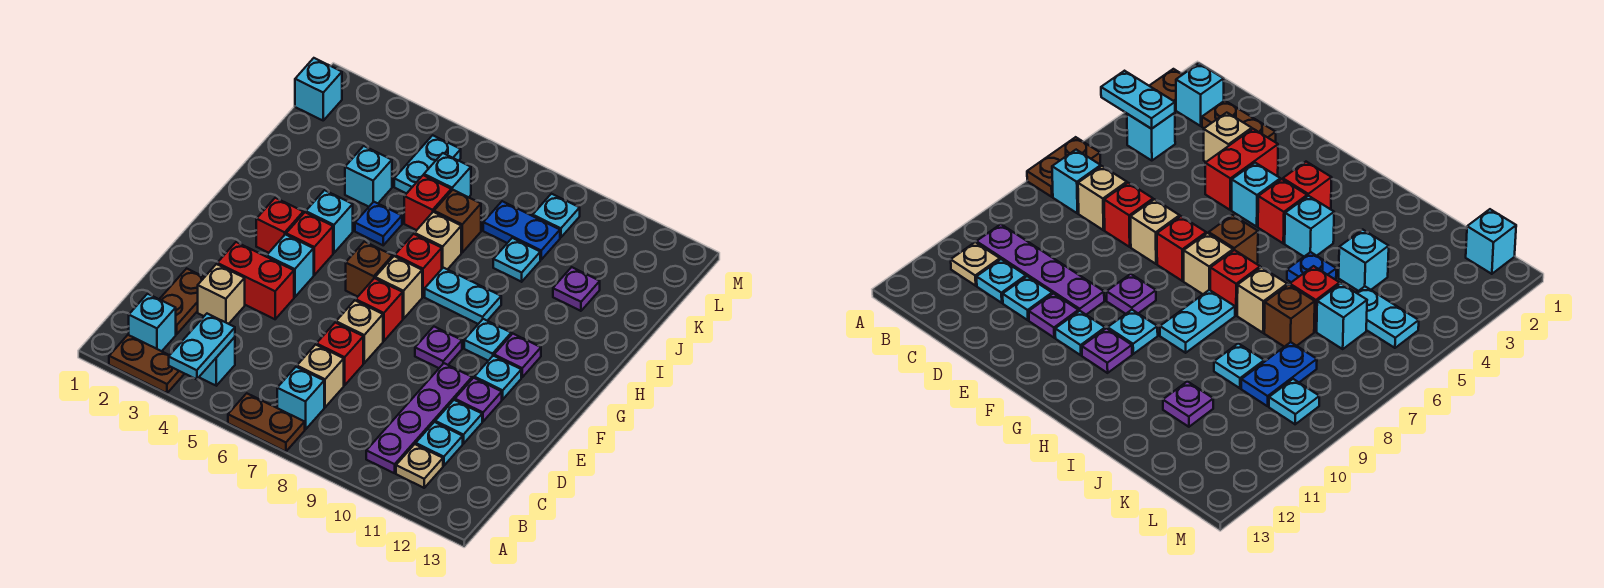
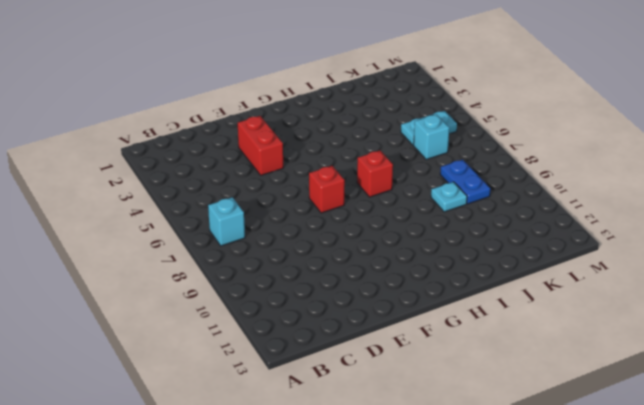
none -> brown 1x2 plate [109,335,184,393]
none -> brown 1x2 plate [228,393,305,452]
none -> cyan 1x1 brick [129,294,176,351]
none -> cyan 1x1 brick [199,337,235,386]

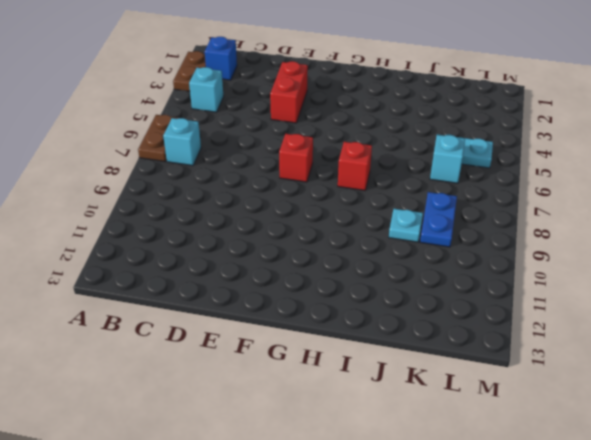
blue 1x1 brick [205,37,237,80] -> cyan 1x1 brick [129,294,176,351]
none -> purple 1x4 plate [366,363,472,473]
none -> tan 1x1 plate [396,444,443,488]
none -> brown 1x2 plate [159,269,204,334]
none -> tan 1x1 brick [297,345,344,407]

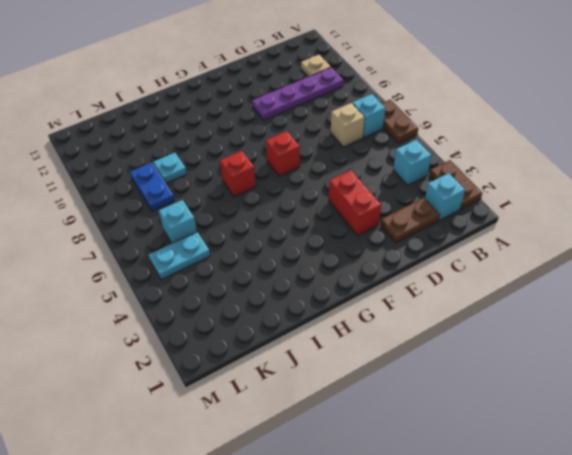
none -> cyan 1x1 plate [416,422,463,466]
none -> tan 1x1 brick [198,264,245,324]
none -> red 1x1 brick [316,323,363,385]
none -> cyan 1x1 plate [435,400,482,444]

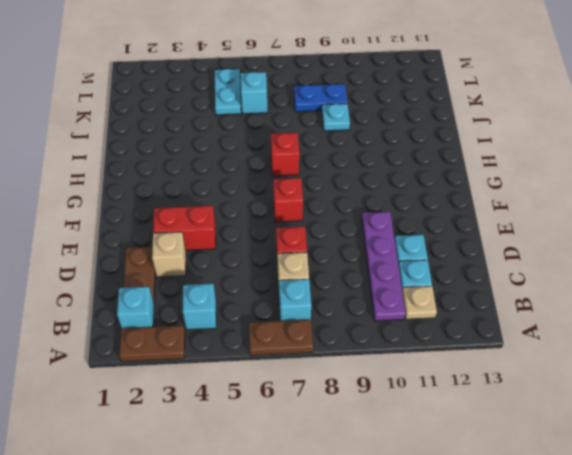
none -> tan 1x1 brick [336,300,383,363]
none -> purple 1x1 plate [455,378,502,421]
none -> cyan 1x1 brick [267,234,314,297]
none -> purple 1x1 plate [415,327,462,368]

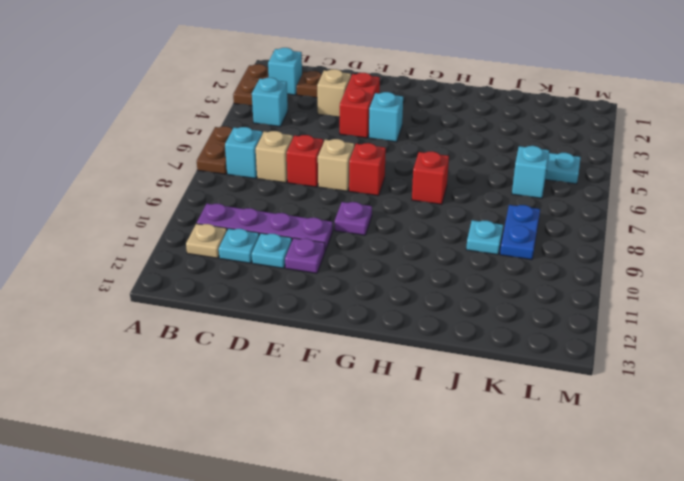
none -> cyan 1x1 plate [474,356,521,399]
none -> red 1x1 brick [256,198,303,253]
none -> red 1x1 brick [286,212,333,275]
none -> brown 1x1 brick [346,241,393,296]

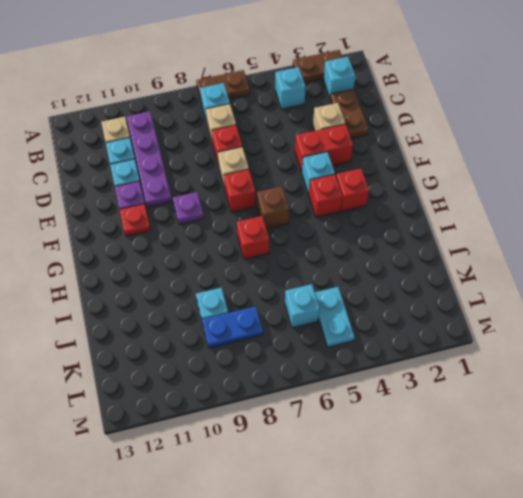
red 1x1 plate [120,204,151,236] -> cyan 1x1 plate [474,356,521,399]
none -> tan 1x1 brick [375,256,422,319]
none -> cyan 1x1 plate [464,319,511,361]
none -> purple 1x1 plate [494,334,541,377]
none -> cyan 1x1 brick [306,190,353,253]

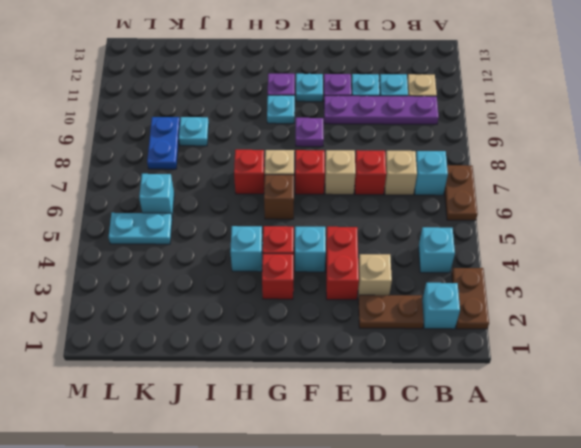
none -> cyan 1x2 plate [425,268,501,324]
none -> blue 1x1 plate [355,202,402,245]
none -> tan 1x1 brick [414,212,461,269]
none -> cyan 1x1 brick [345,146,392,207]

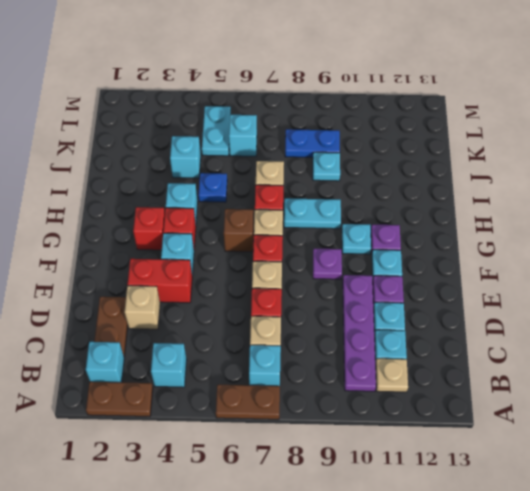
none -> red 1x1 brick [404,175,451,230]
none -> brown 1x1 brick [434,190,481,252]
none -> purple 1x1 plate [553,267,600,311]
none -> cyan 1x1 brick [295,58,342,120]

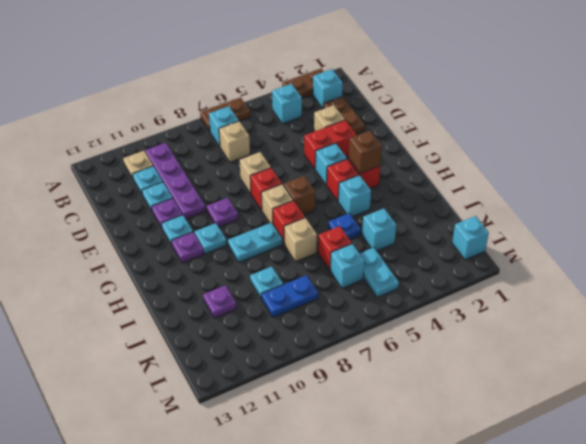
brown 1x1 brick [349,131,382,173] -> brown 1x1 brick moved to [434,190,481,252]
none -> red 1x1 brick [316,323,363,385]
none -> cyan 1x1 plate [533,194,580,237]
none -> cyan 1x2 plate [169,314,235,379]

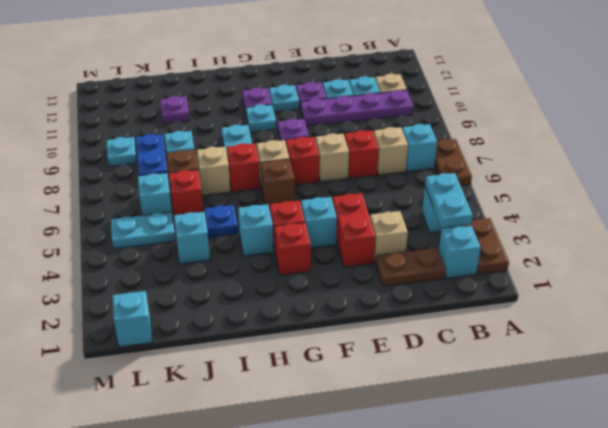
cyan 1x2 plate [425,173,473,228] -> cyan 1x2 plate turned to [169,314,235,379]

